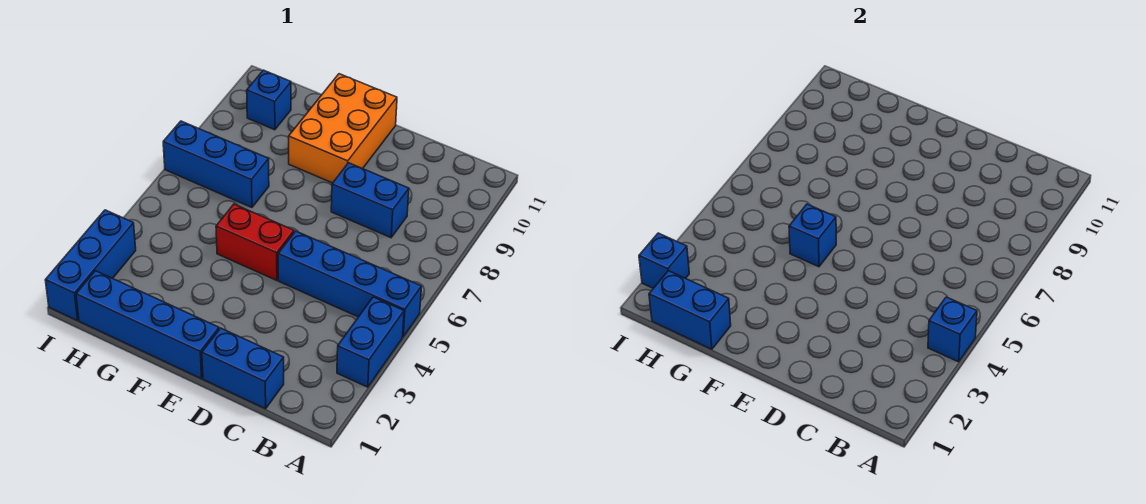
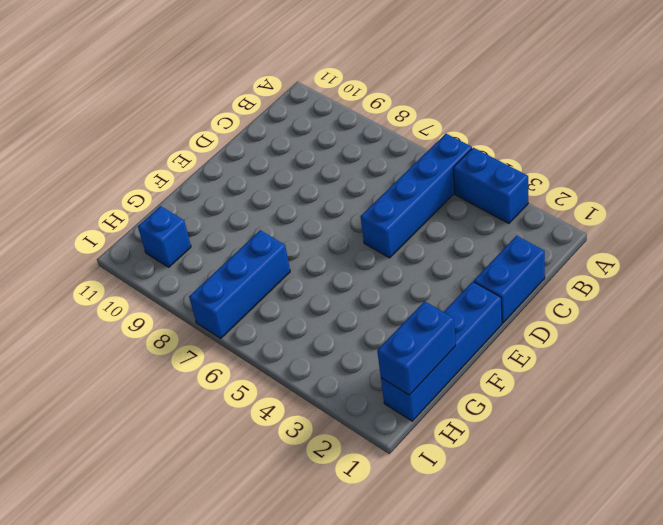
none -> blue 1x2 brick [331,163,409,238]
none -> red 1x2 brick [216,204,294,280]
none -> orange 2x3 brick [289,74,397,183]

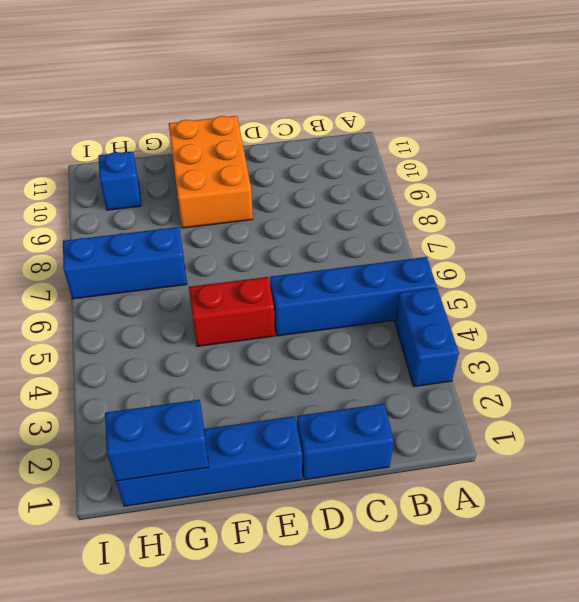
none -> blue 1x2 brick [331,163,409,238]
none -> blue 1x3 brick [45,210,136,321]
none -> blue 1x1 brick [928,297,977,362]

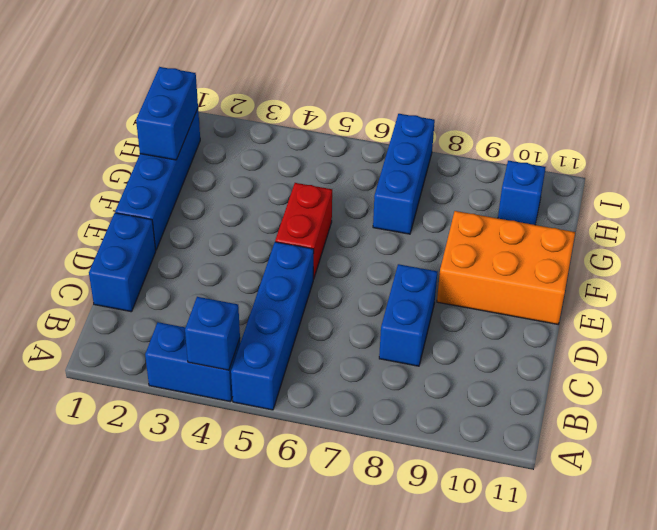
none -> blue 1x3 brick [45,210,136,321]
none -> blue 1x1 brick [789,204,836,267]
none -> blue 1x1 brick [639,233,689,288]

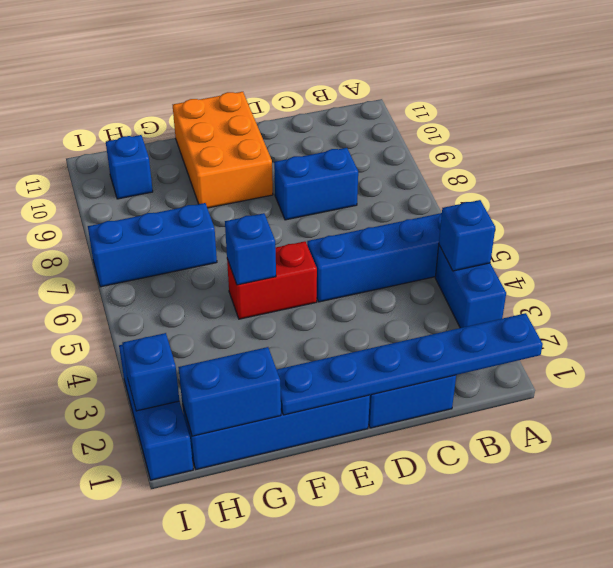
blue 1x6 plate [277,313,543,415] -> none

